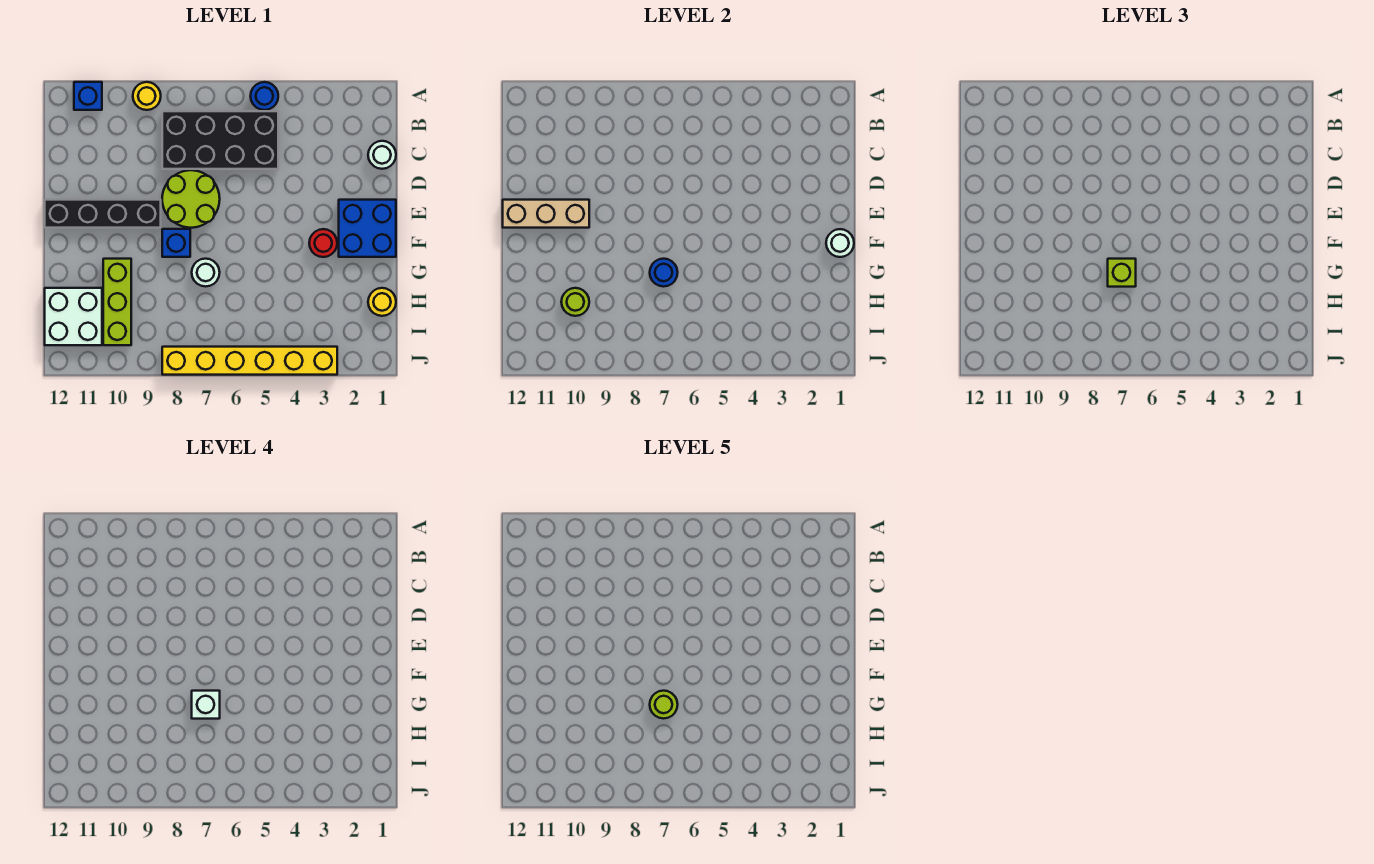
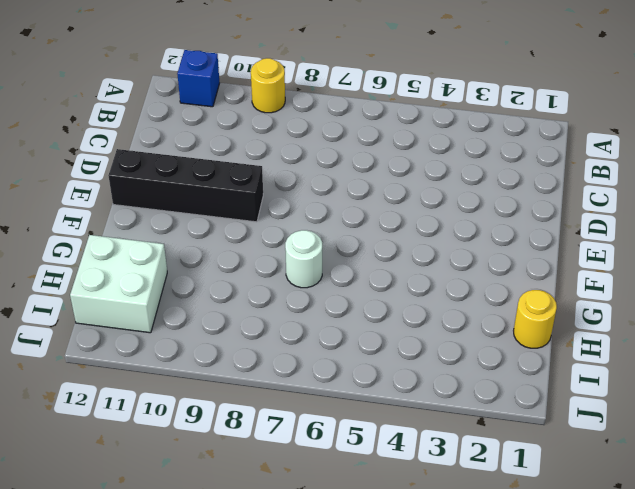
none -> blue 1x1 round brick [251,82,278,110]
none -> black 2x4 brick [162,111,278,169]
none -> white 1x1 round brick [368,141,396,169]

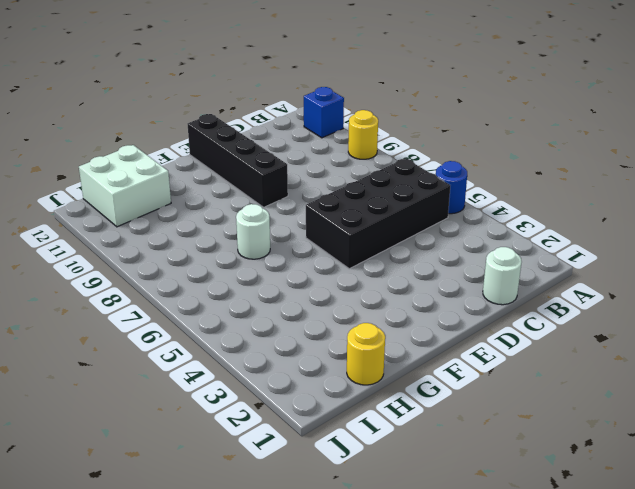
black 2x4 brick [306,158,450,269] -> black 2x4 brick turned to [162,111,278,169]
none -> lime 2x2 round brick [162,170,220,228]
none -> blue 2x2 brick [339,200,396,257]
none -> red 1x1 round brick [309,229,337,257]

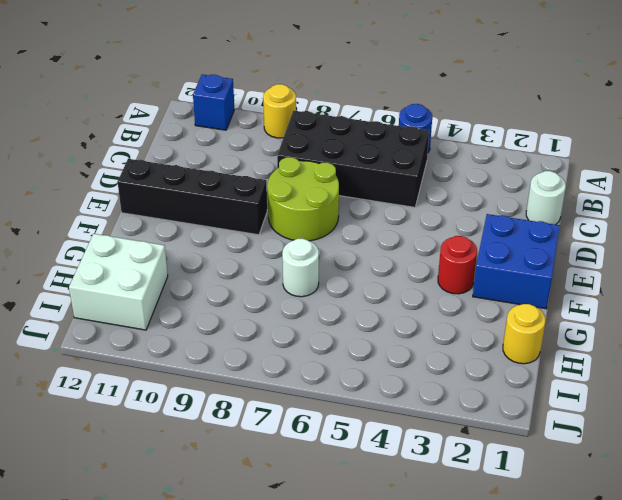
none -> blue 1x1 brick [162,229,190,257]
none -> lime 1x3 brick [103,259,131,345]
none -> yellow 1x6 brick [162,347,337,375]

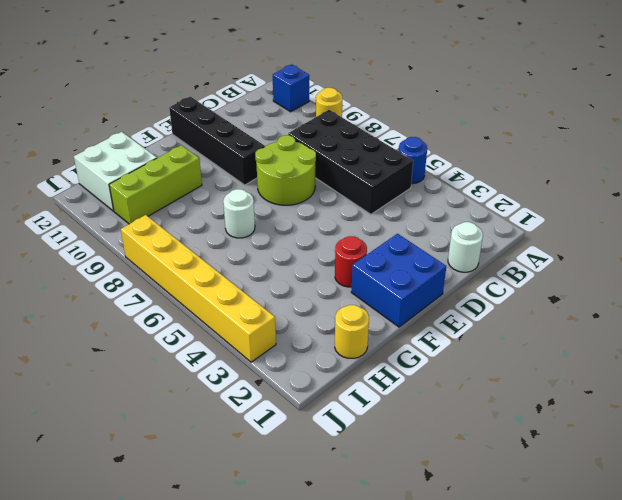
none -> blue 1x1 brick [162,229,190,257]
none -> tan 1x3 brick [503,200,589,228]
none -> white 1x1 round brick [826,229,854,257]

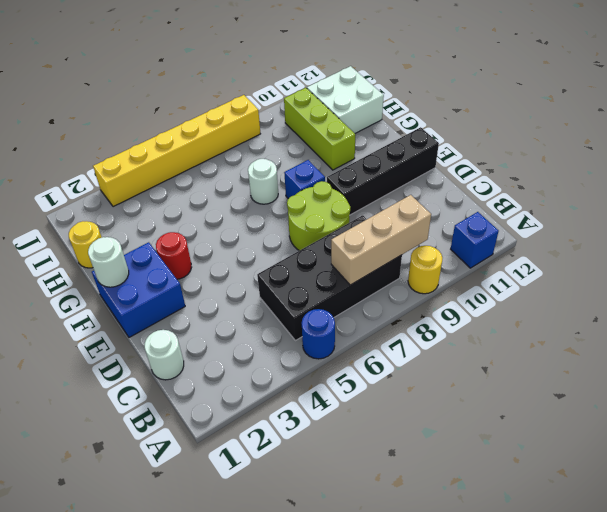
tan 1x3 brick [331,195,431,285] -> tan 1x3 brick moved to [503,200,589,228]
none -> blue 1x1 round brick [650,259,678,287]
none -> lime 1x1 round brick [561,288,589,316]
none -> lime 1x1 brick [1108,259,1136,287]

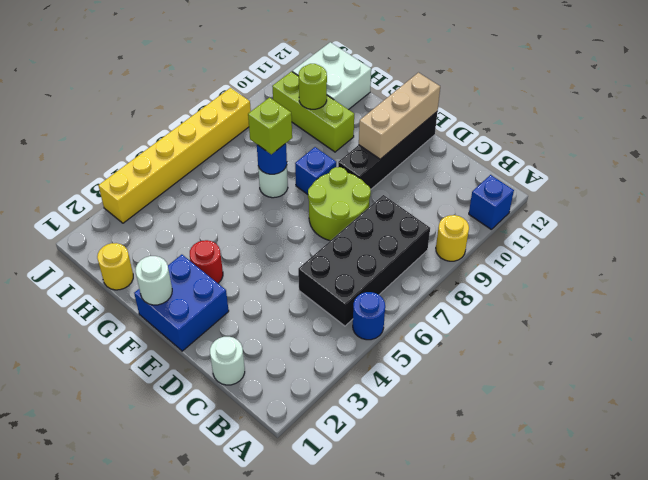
none -> white 1x1 brick [192,691,220,719]
none -> lime 1x1 round brick [650,691,678,719]

